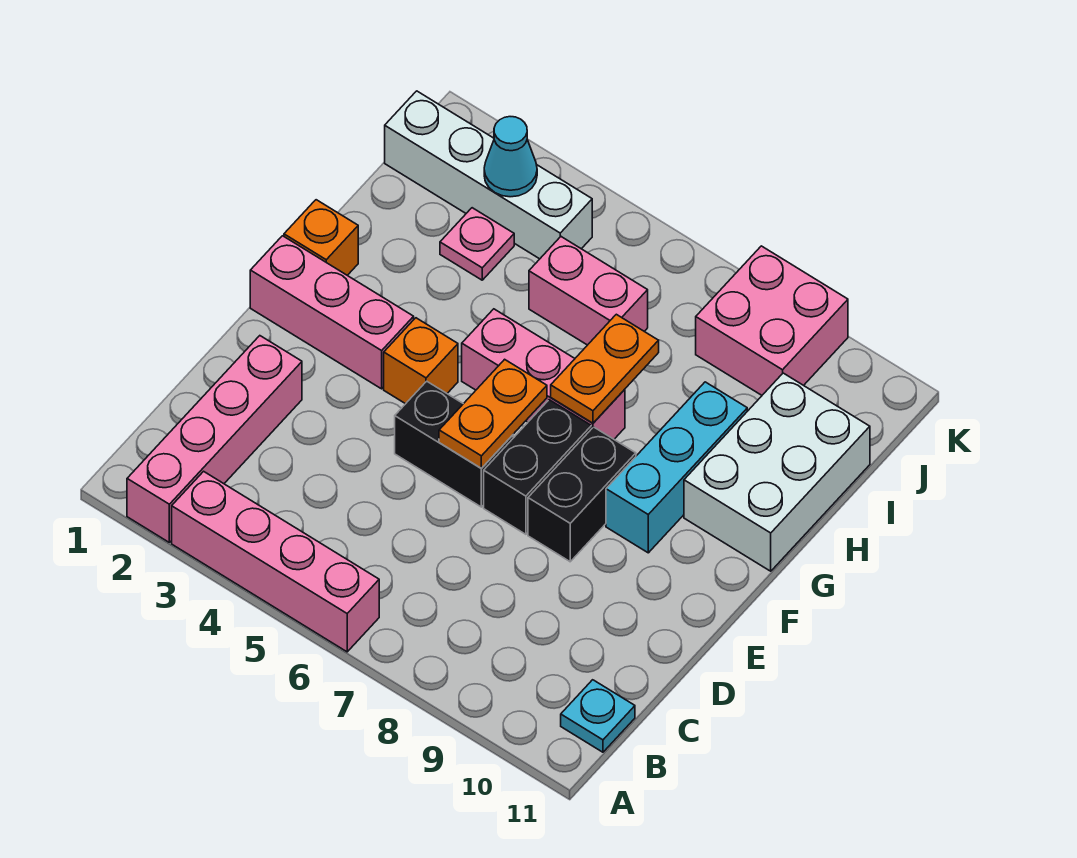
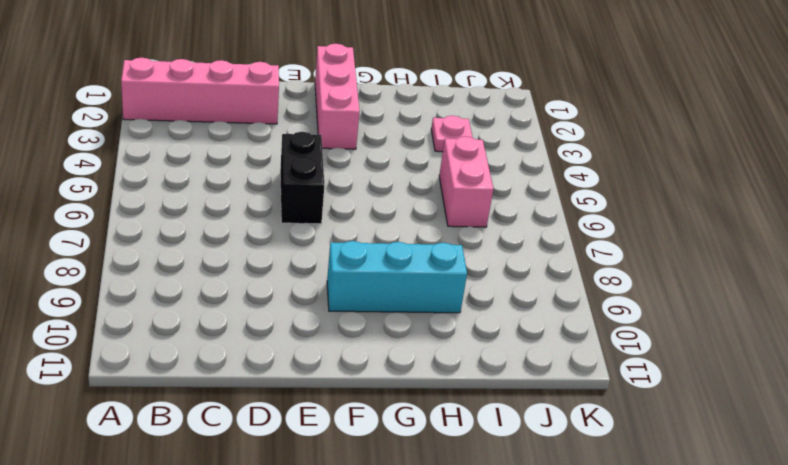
none -> pink 1x4 brick [172,471,379,652]
none -> cyan 1x1 plate [561,680,635,752]
none -> black 1x2 brick [484,400,591,534]

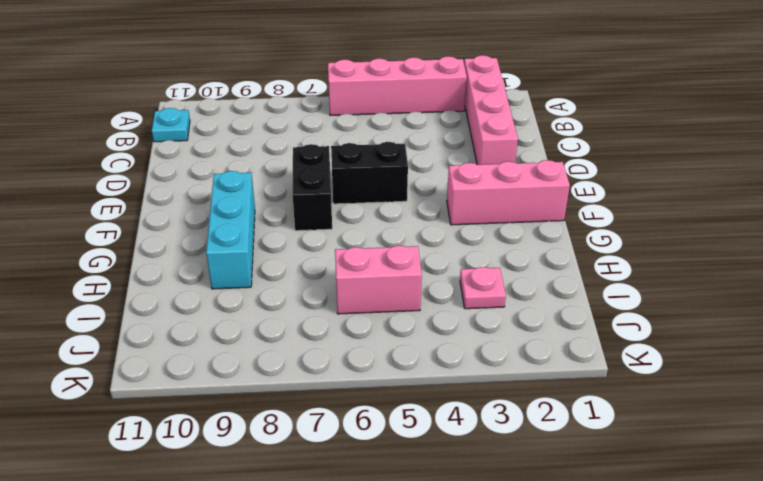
none -> black 1x2 brick [528,427,636,562]
none -> orange 1x1 brick [384,318,458,404]
none -> orange 1x1 brick [284,200,358,275]

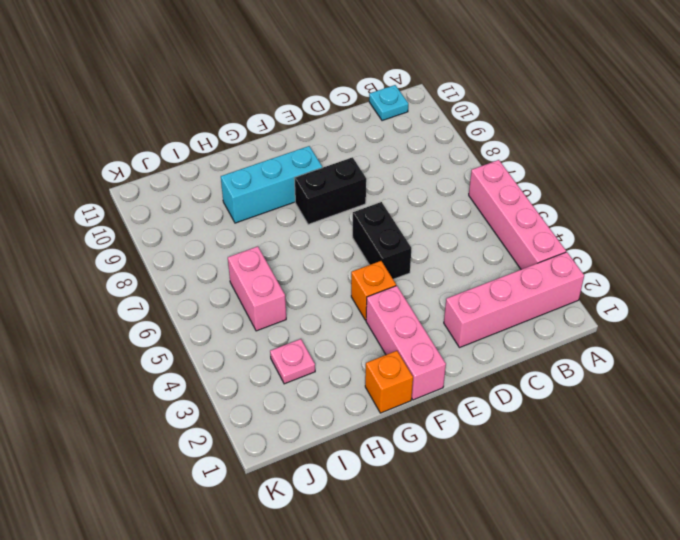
none -> black 1x2 brick [484,400,591,534]
none -> pink 1x3 brick [462,309,625,439]
none -> white 2x3 brick [684,373,870,571]

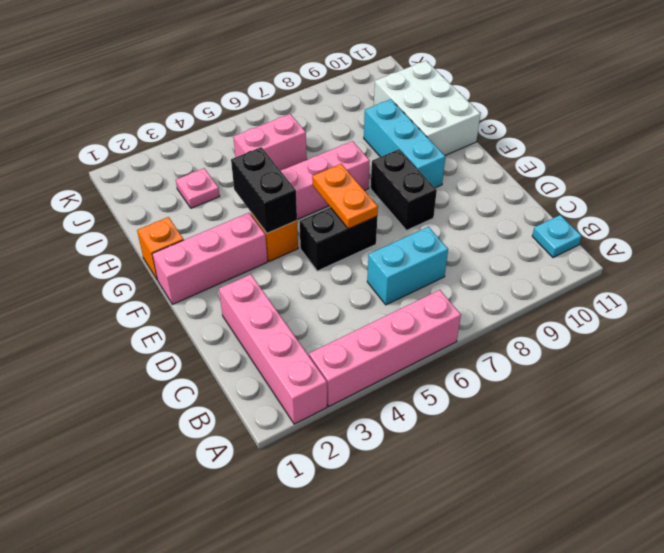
cyan 1x2 brick [367,227,448,305] -> none
black 1x2 brick [231,147,297,233] -> black 1x2 brick moved to [484,400,591,534]
none -> white 1x4 brick [385,91,592,259]
none -> pink 2x2 brick [696,246,848,395]
none -> orange 1x2 plate [551,314,659,423]

